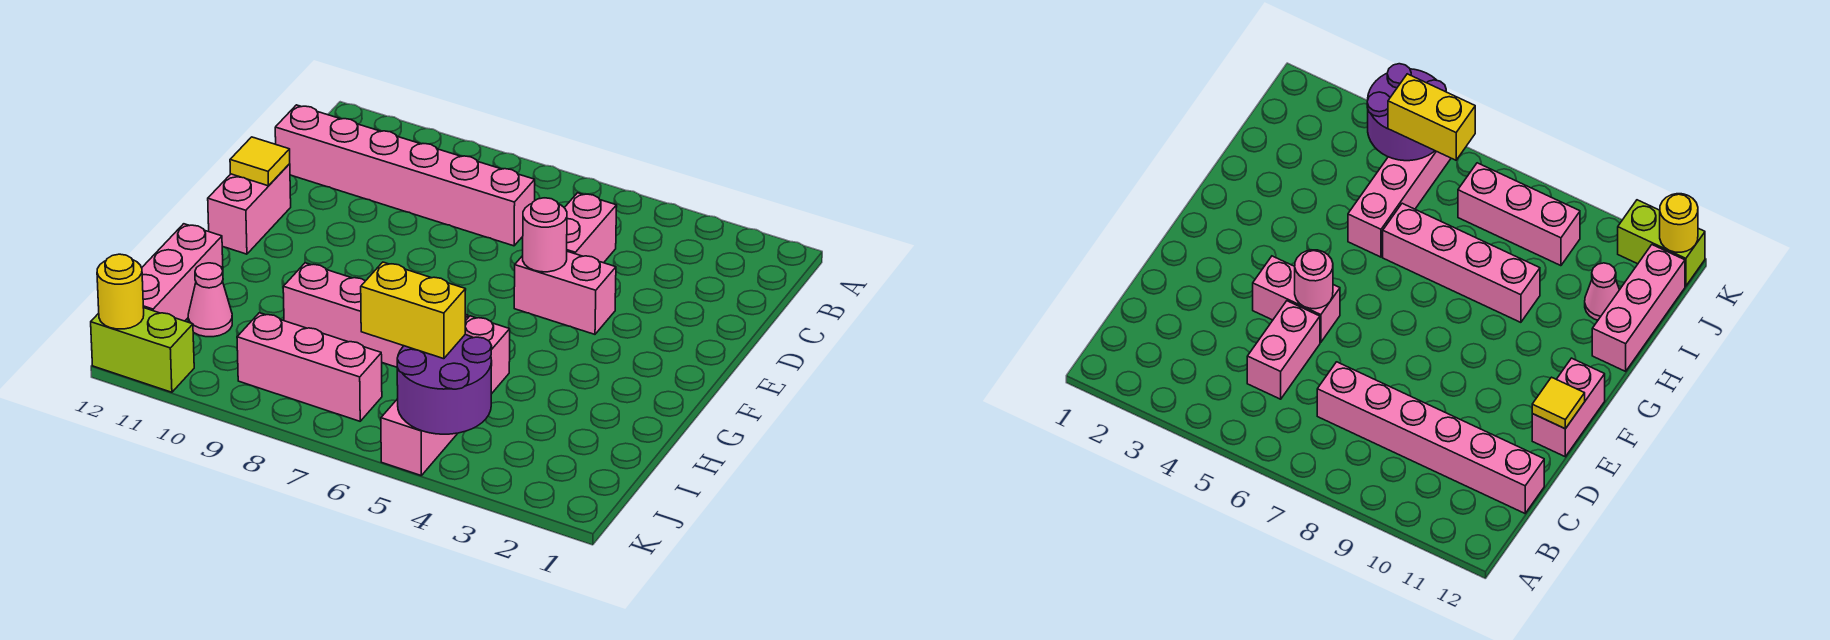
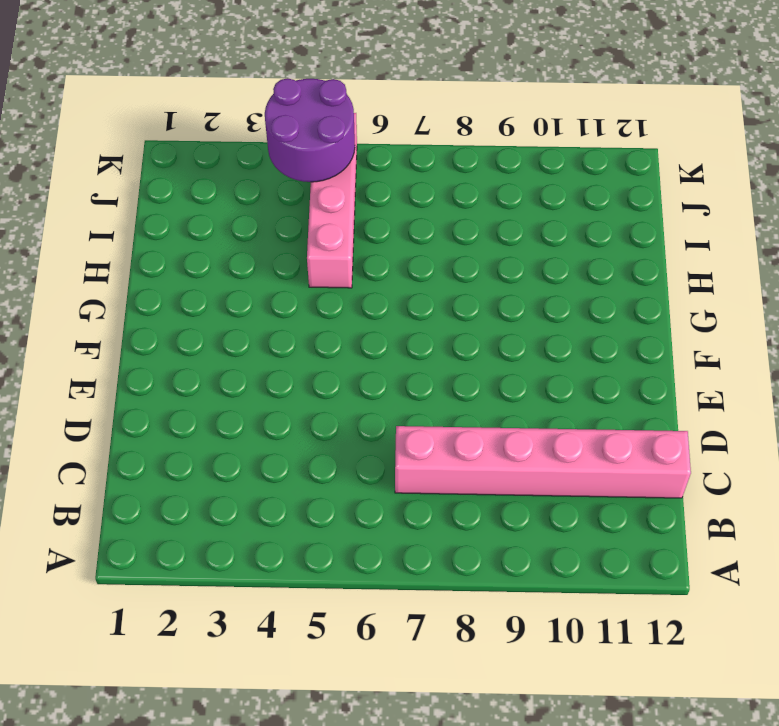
none -> pink 1x2 brick [565,193,617,263]
none -> pink 1x2 brick [514,251,616,334]
none -> pink 1x2 brick [208,164,291,254]

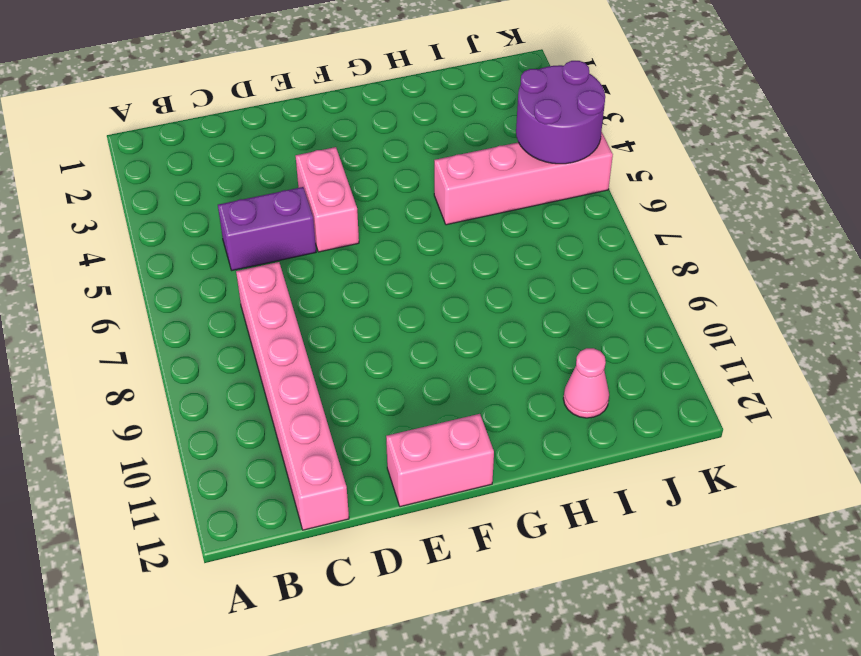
purple 1x2 brick [218,187,316,270] -> pink 1x2 brick [565,193,617,263]
none -> pink 1x4 brick [283,263,468,367]
none -> pink 1x3 brick [142,224,223,321]
none -> pink 1x3 brick [237,313,382,421]

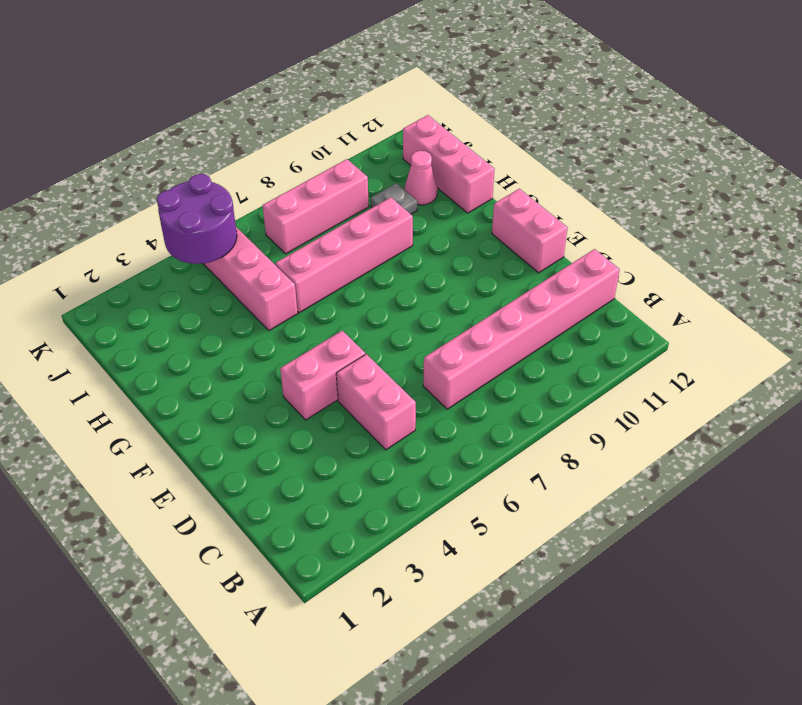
grey 1x1 plate [371,183,417,214] -> none
none -> lime 1x2 brick [91,308,194,392]
none -> pink 1x1 round brick [523,198,567,272]
none -> yellow 1x1 tile [230,137,290,186]

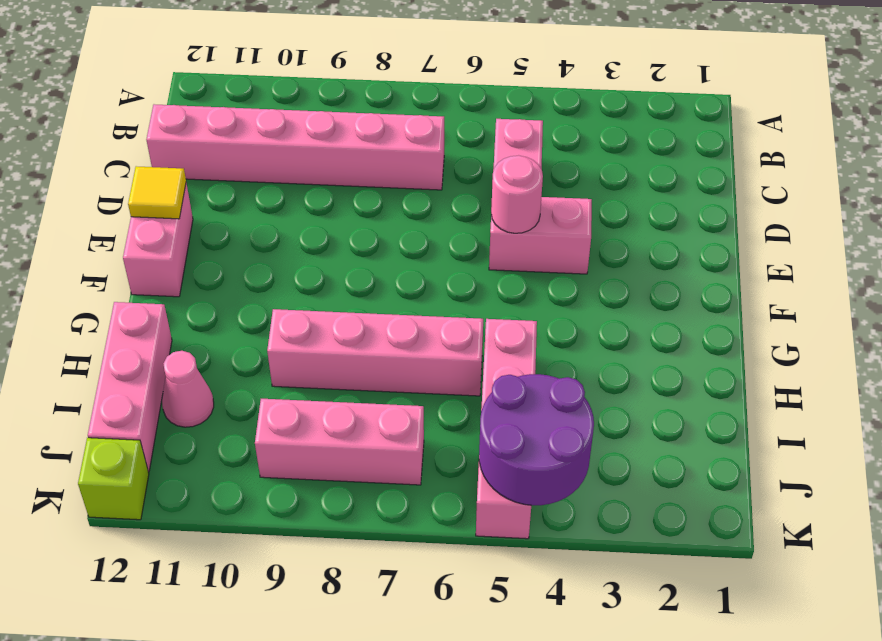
lime 1x1 brick [78,438,149,520] -> lime 1x2 brick [91,308,194,392]
none -> yellow 1x1 round brick [97,254,144,329]
none -> yellow 1x2 brick [361,262,466,359]

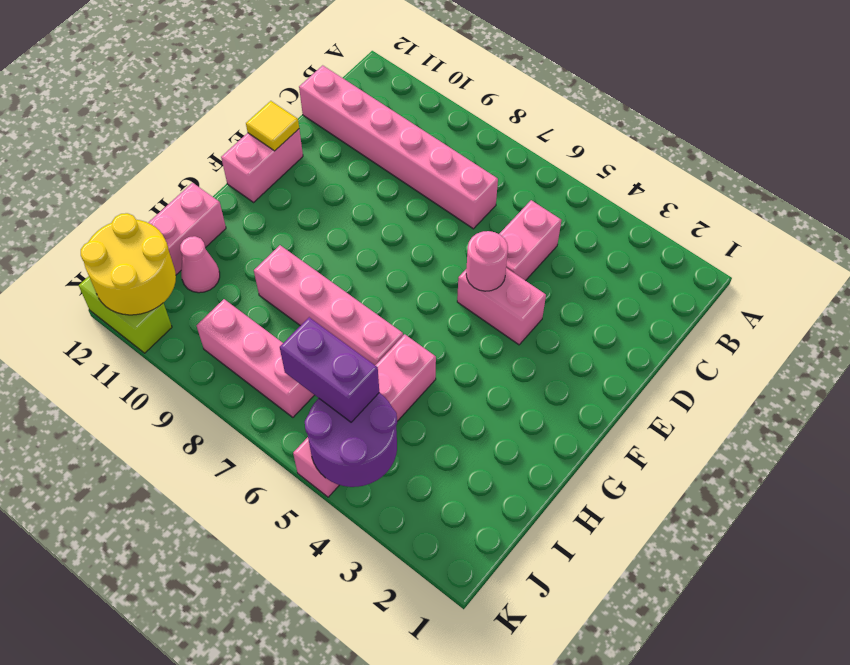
purple 1x2 brick [280,317,379,422] -> yellow 1x2 brick [361,262,466,359]
yellow 2x2 round brick [81,213,176,315] -> yellow 1x1 round brick [97,254,144,329]

